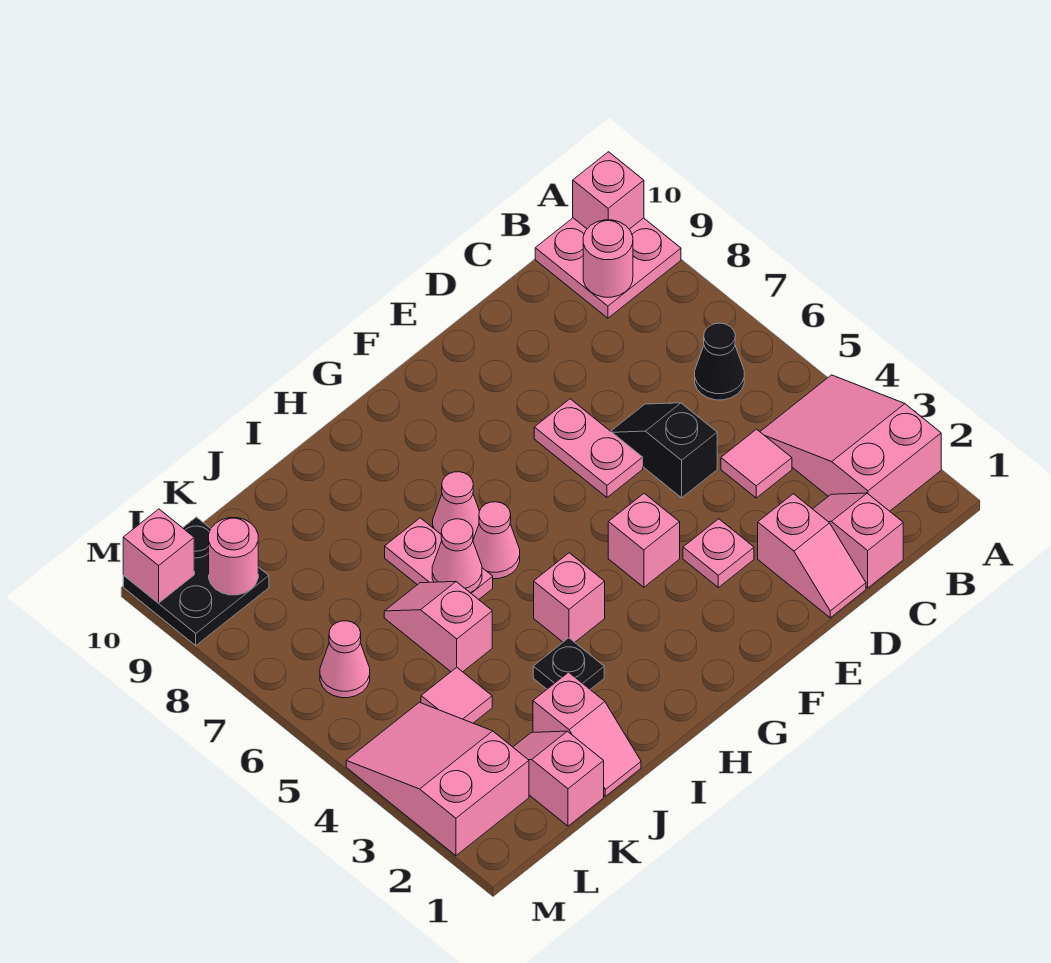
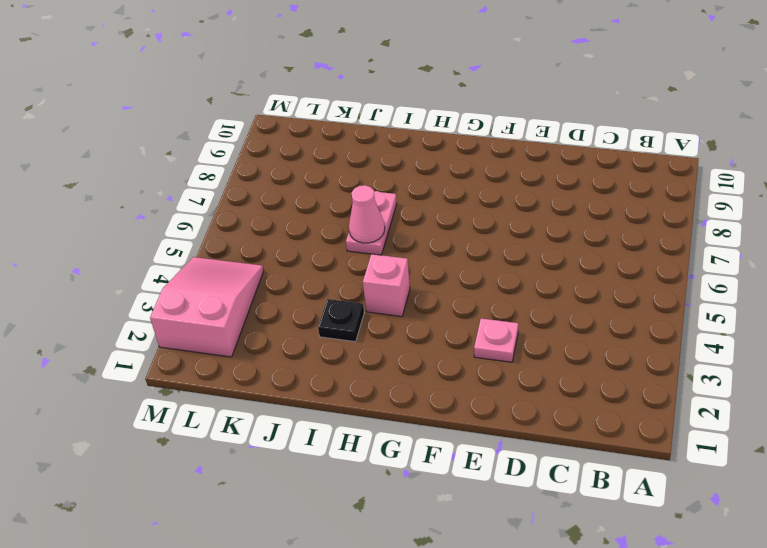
none -> pink 2x3 slope [760,375,941,511]
none -> pink 2x2 plate [535,218,681,318]
none -> black 1x1 cone [695,323,744,400]

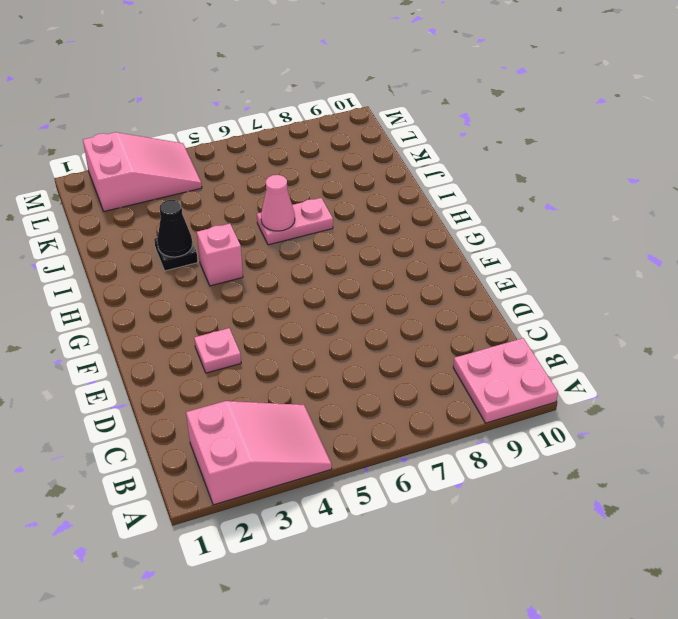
black 1x1 cone [157,200,192,257] -> black 1x1 cone moved to [695,323,744,400]
none -> pink 1x2 slope [813,493,903,588]
none -> pink 1x1 tile [721,429,792,498]
none -> pink 1x2 slope [758,494,866,618]

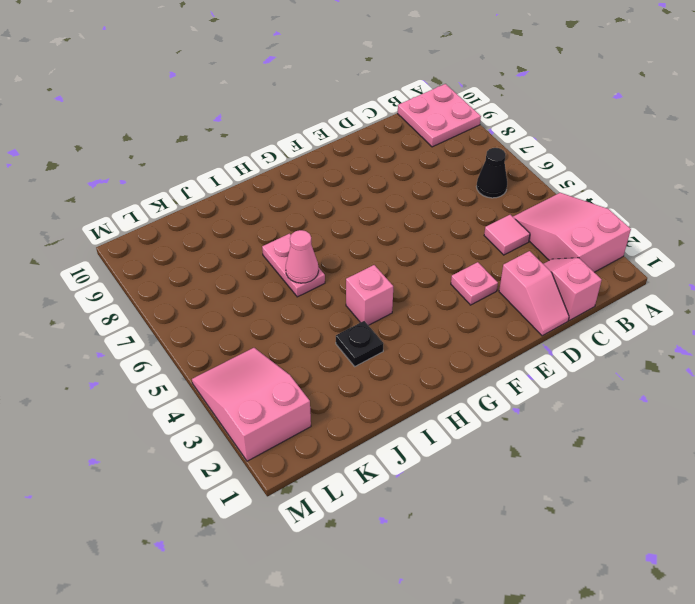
none -> black 1x2 slope [611,403,717,498]
none -> pink 1x2 plate [534,399,643,497]
none -> pink 1x1 brick [608,493,680,587]

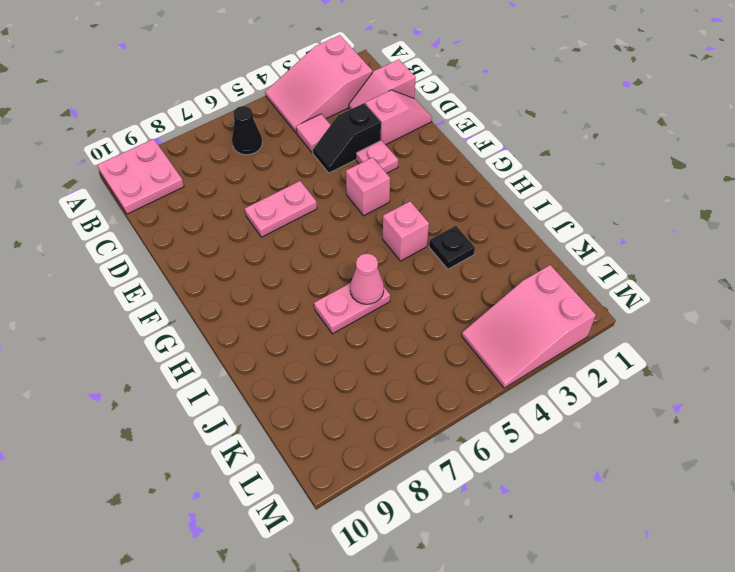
black 1x2 slope [313,103,381,173] -> black 1x2 slope moved to [611,403,717,498]
none -> pink 1x1 cone [473,502,520,579]
none -> pink 1x1 cone [433,472,479,539]
none -> pink 1x2 slope [533,672,641,796]

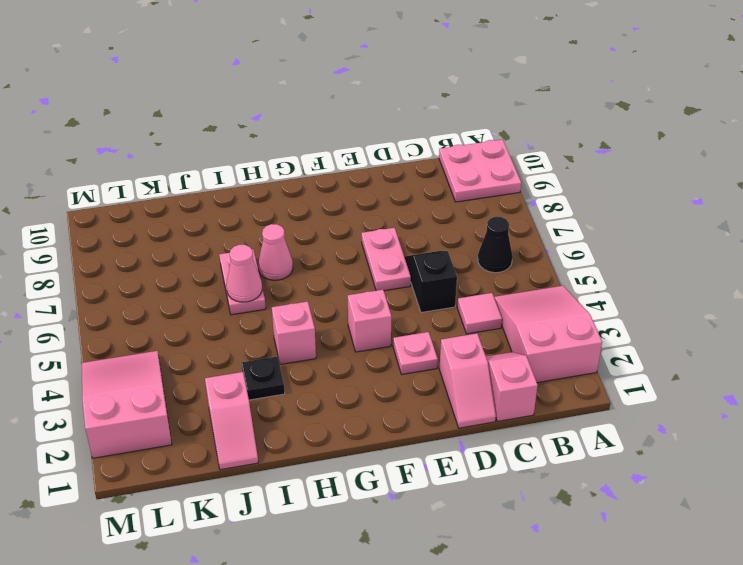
none -> pink 1x1 cone [473,502,520,579]
none -> pink 1x2 slope [384,581,492,672]
none -> pink 1x2 slope [513,731,604,826]

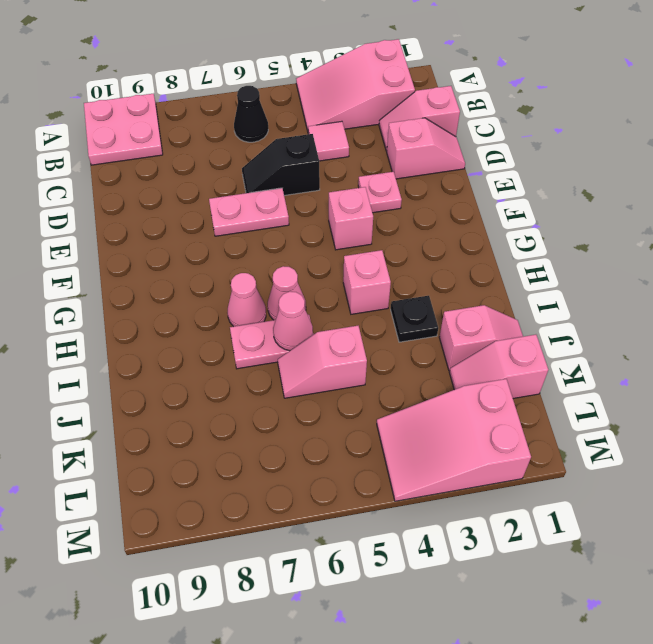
none -> pink 1x1 tile [421,667,492,723]
none -> pink 1x1 cone [320,621,370,698]
none -> black 2x2 plate [123,517,269,646]

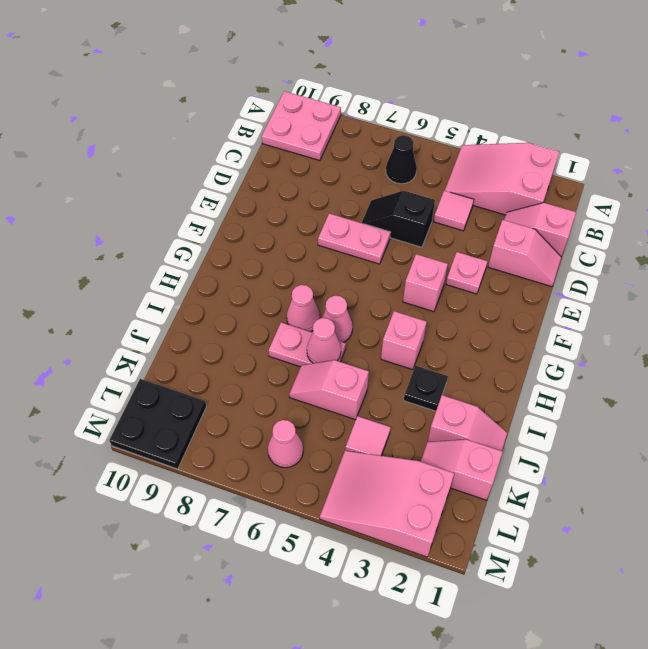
none -> pink 1x1 brick [573,152,644,229]
none -> pink 1x1 round brick [583,220,633,297]
none -> pink 1x1 round brick [209,518,258,595]

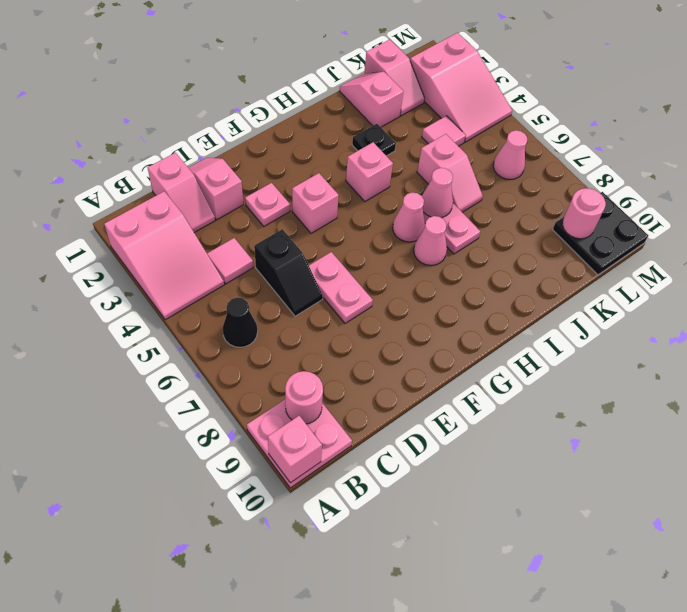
none -> pink 1x1 brick [123,509,194,603]

